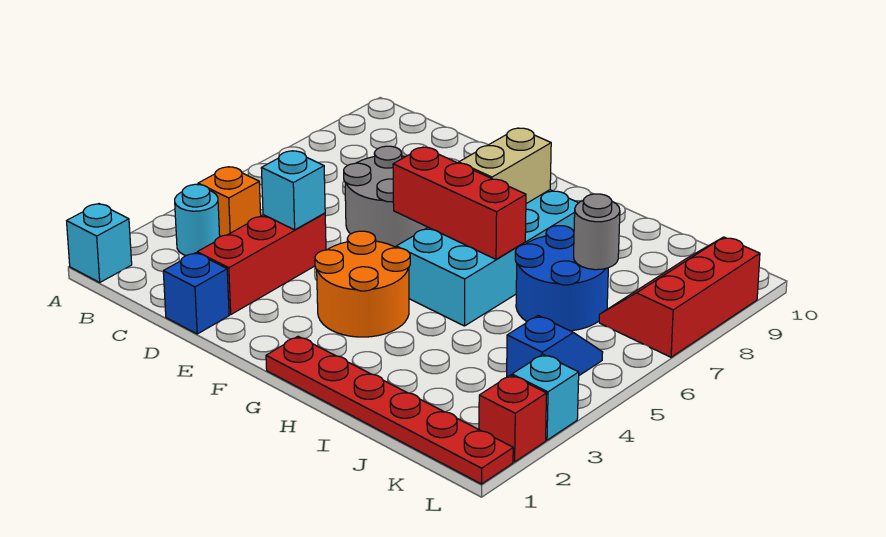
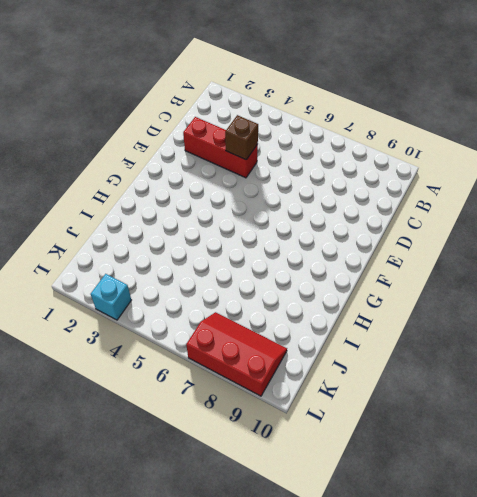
brown 1x1 brick [225,115,258,160] -> cyan 1x1 brick [261,151,325,230]
none -> cyan 1x1 brick [67,204,132,282]
none -> cyan 1x1 round brick [175,184,220,255]
none -> orange 1x1 brick [198,167,261,237]

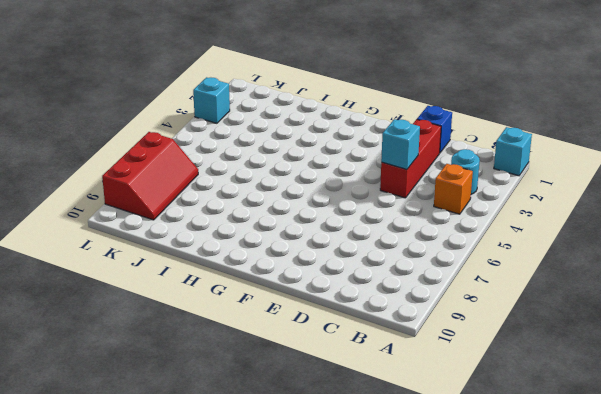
none -> grey 2x2 round brick [344,146,428,247]
none -> orange 2x2 round brick [315,231,410,337]
none -> red 1x6 plate [266,337,513,484]

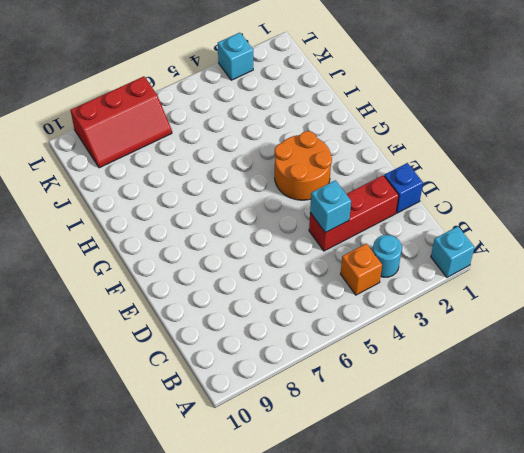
none -> grey 2x2 round brick [344,146,428,247]
none -> red 1x6 plate [266,337,513,484]
none -> cyan 2x4 brick [396,190,578,326]

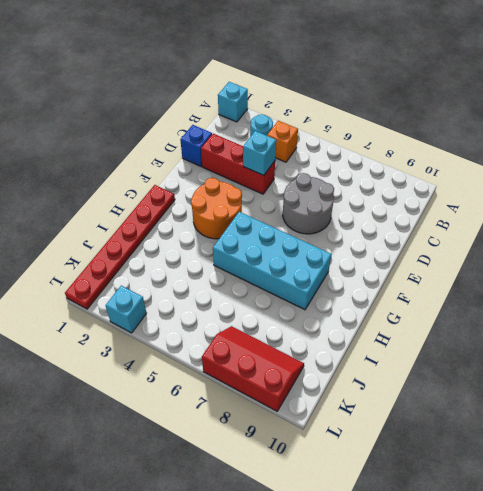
none -> blue 2x2 round brick [515,226,608,331]
none -> blue 1x2 slope [507,316,603,377]
none -> red 1x1 brick [479,375,547,462]

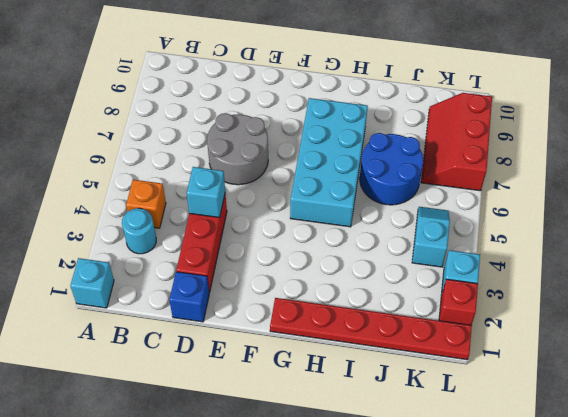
cyan 1x2 slope [412,207,450,267] -> blue 1x2 slope [507,316,603,377]
none -> orange 2x2 round brick [315,231,410,337]
none -> red 1x3 brick [393,147,526,259]
none -> tan 1x2 brick [459,128,551,204]

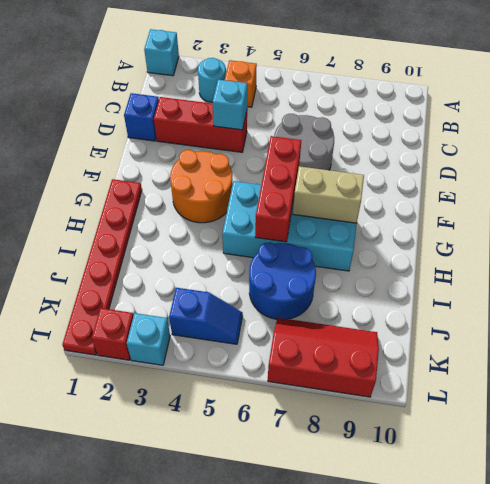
none -> grey 1x1 round brick [574,194,620,270]

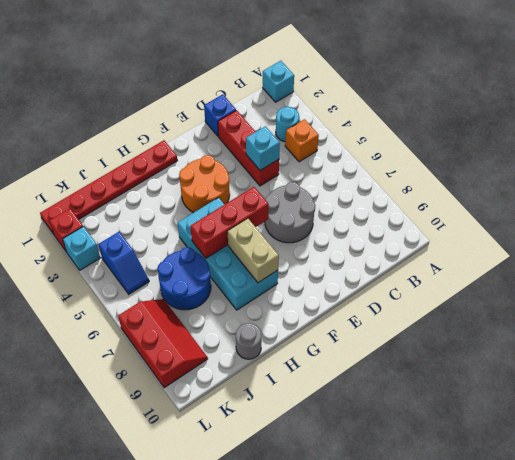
grey 1x1 round brick [236,323,261,359] -> grey 1x1 round brick moved to [574,194,620,270]

